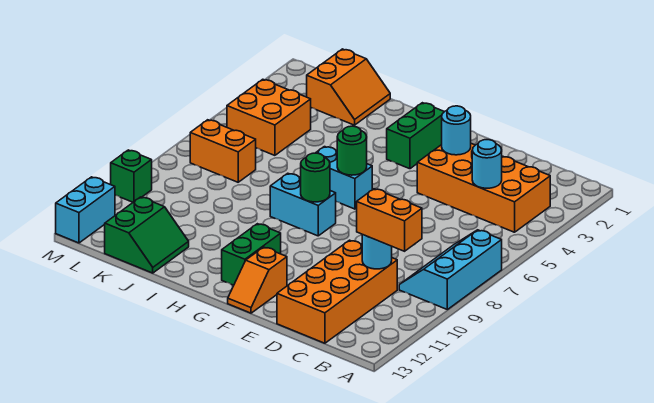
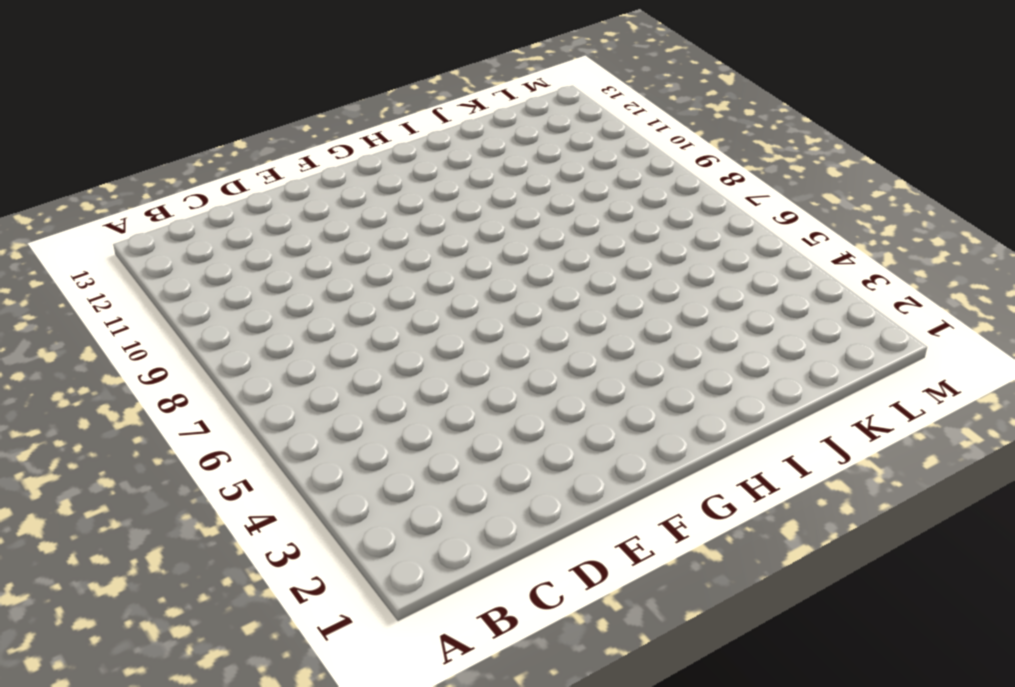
none -> cyan 2x3 slope [399,230,502,309]
none -> orange 2x4 brick [417,144,550,232]
none -> orange 2x4 brick [277,240,397,343]

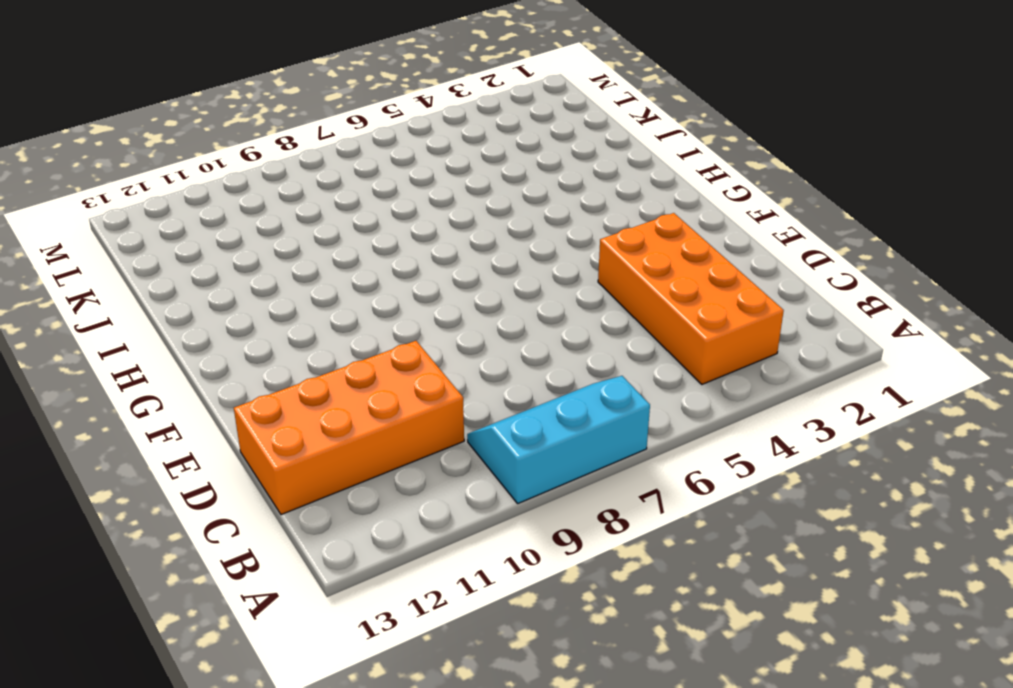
none -> orange 1x2 slope [228,247,287,313]
none -> green 1x2 brick [387,103,444,169]
none -> cyan 1x2 brick [316,147,372,209]

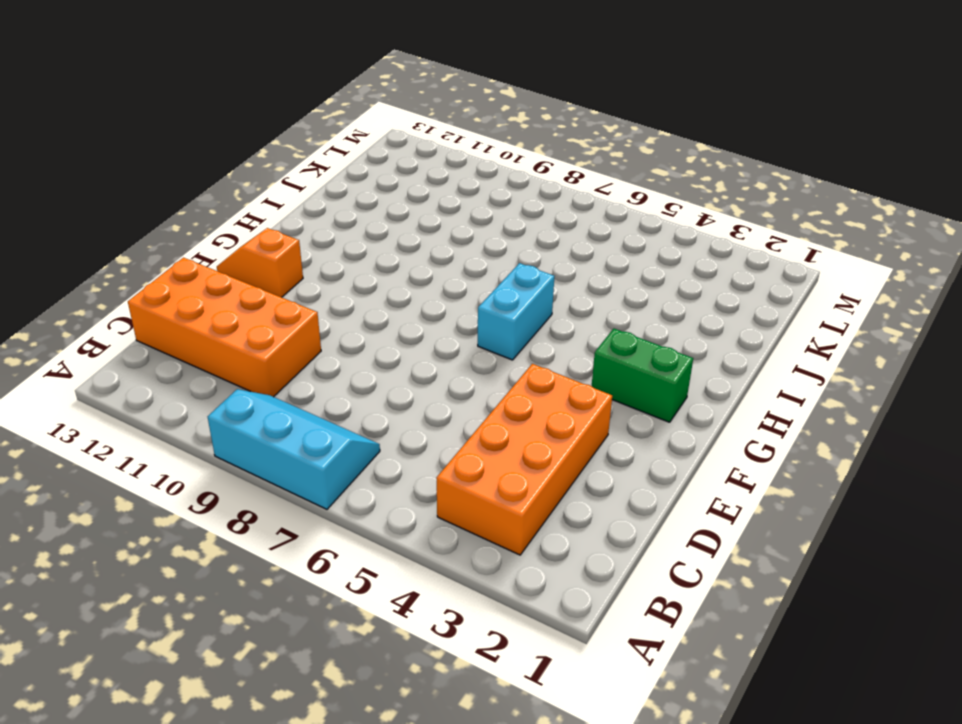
none -> cyan 1x2 brick [270,173,336,236]
none -> green 1x2 brick [222,224,281,285]
none -> orange 2x2 slope [307,49,390,125]

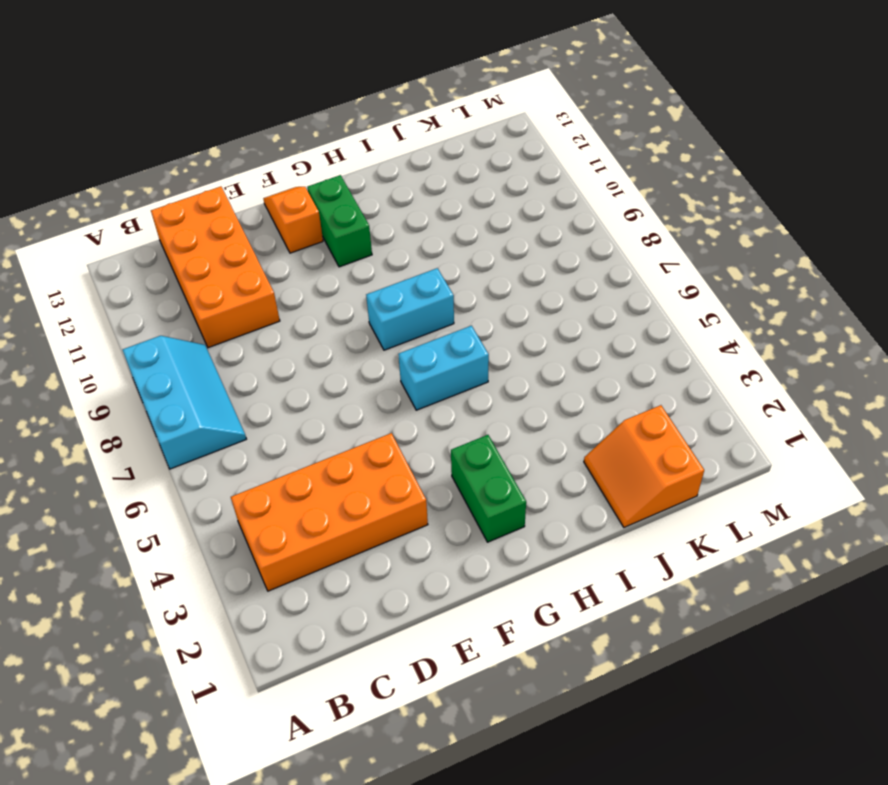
none -> green 2x2 slope [105,197,189,273]
none -> orange 2x2 brick [227,79,311,155]
none -> orange 1x2 brick [190,120,256,182]

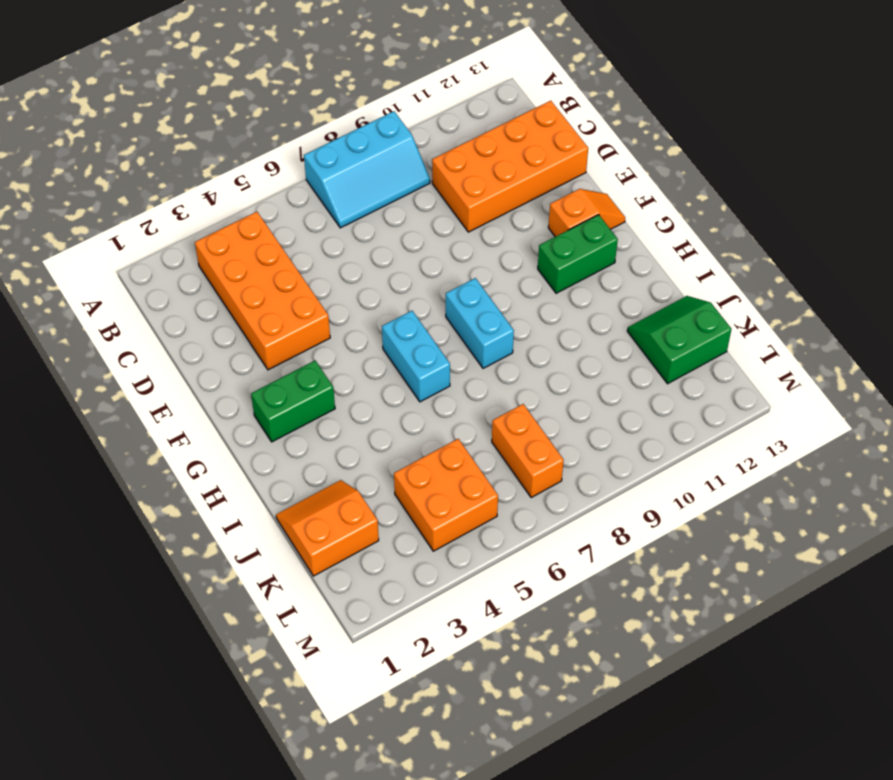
none -> green 1x1 brick [111,150,152,202]
none -> cyan 1x2 brick [56,177,115,243]
none -> cyan 1x1 round brick [472,140,502,188]

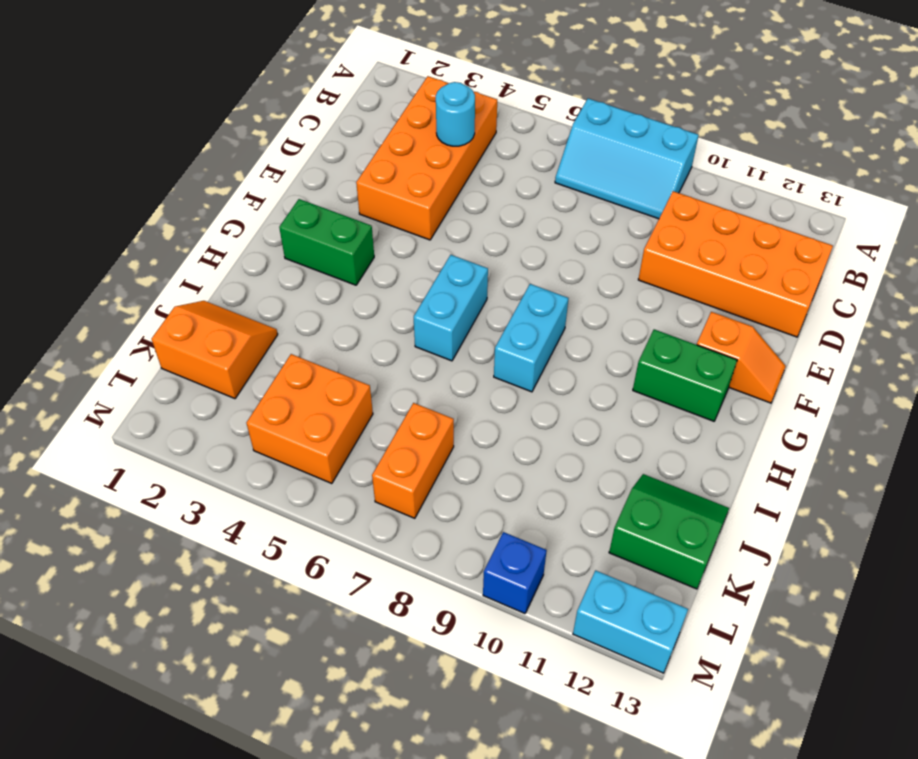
blue 1x1 brick [483,532,547,613] -> green 1x1 brick [111,150,152,202]
none -> cyan 1x1 round brick [362,235,392,269]
none -> cyan 1x1 round brick [442,106,471,155]
none -> green 1x1 round brick [337,126,367,175]

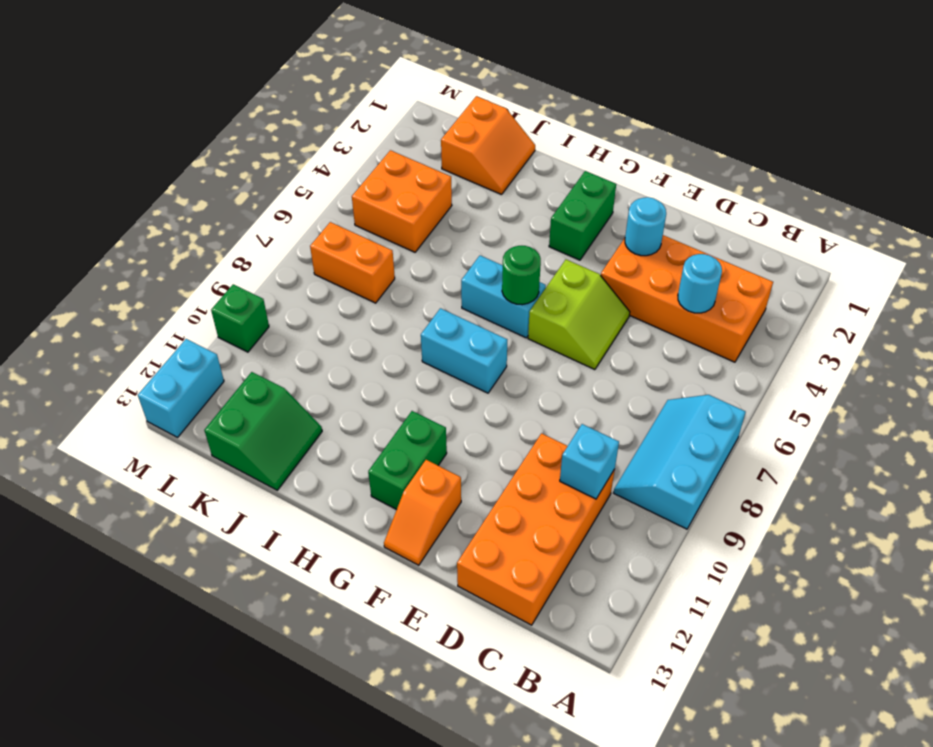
cyan 1x1 brick [560,424,619,499] -> cyan 1x1 round brick [362,235,392,269]
lime 2x2 slope [528,260,630,370] -> none
none -> green 1x1 round brick [301,153,330,202]
none -> orange 1x2 brick [357,189,422,251]

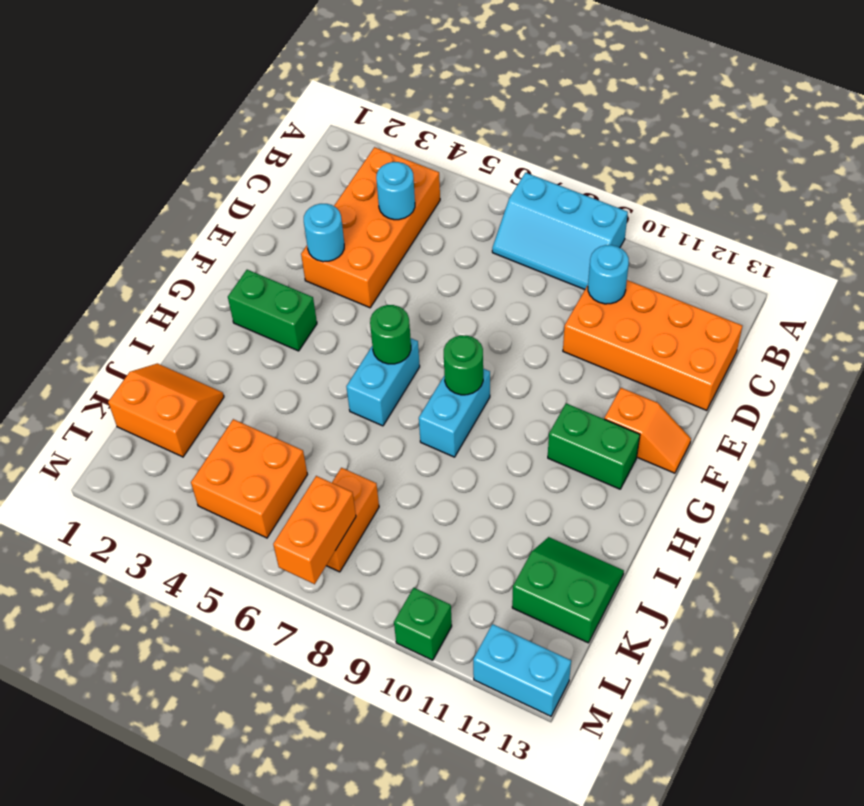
orange 1x2 brick [273,476,356,584] -> orange 1x2 brick moved to [357,189,422,251]

